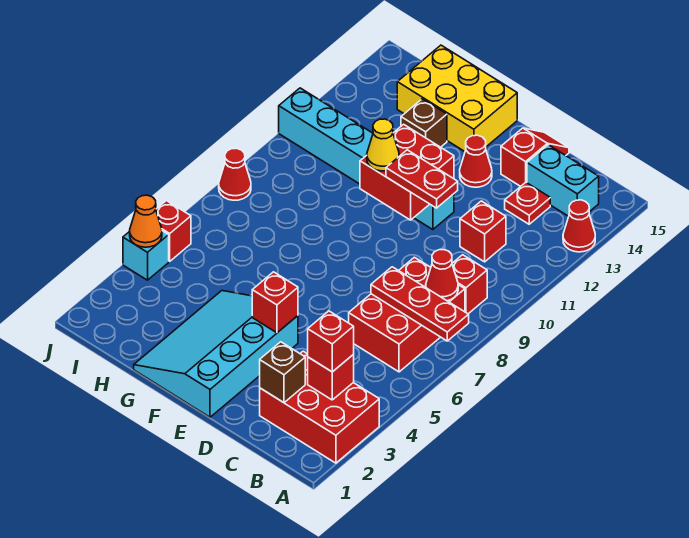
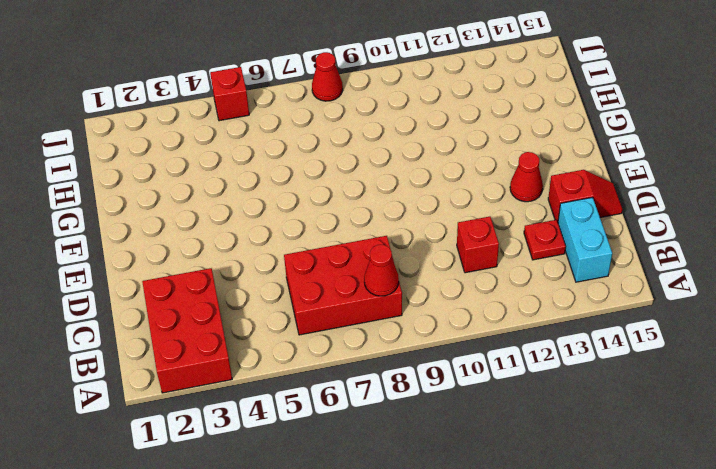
none -> red 1x1 cone [563,200,595,252]
none -> red 1x1 brick [452,255,487,314]
none -> cyan 3x4 slope [134,291,298,417]

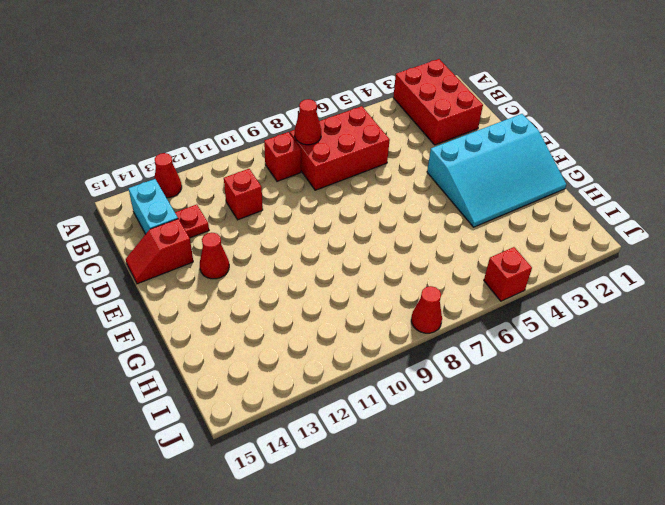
none -> cyan 1x6 brick [279,88,454,230]
none -> yellow 2x3 brick [397,45,517,151]
none -> brown 1x1 brick [401,99,447,147]

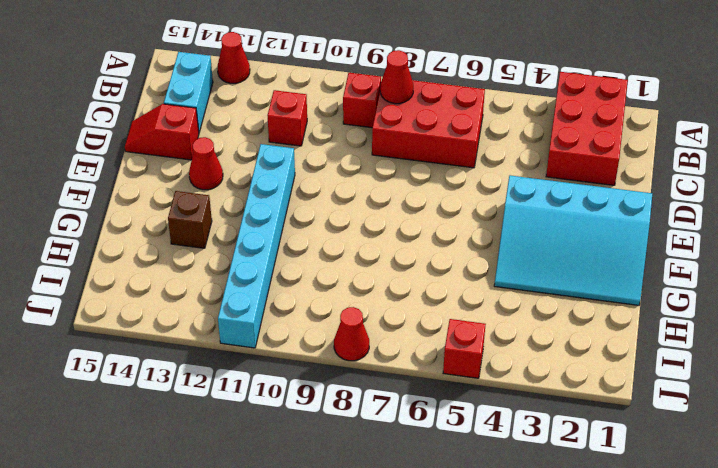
none -> red 1x1 plate [505,182,550,224]
none -> yellow 2x3 brick [397,45,517,151]
none -> cyan 1x1 brick [123,231,169,280]

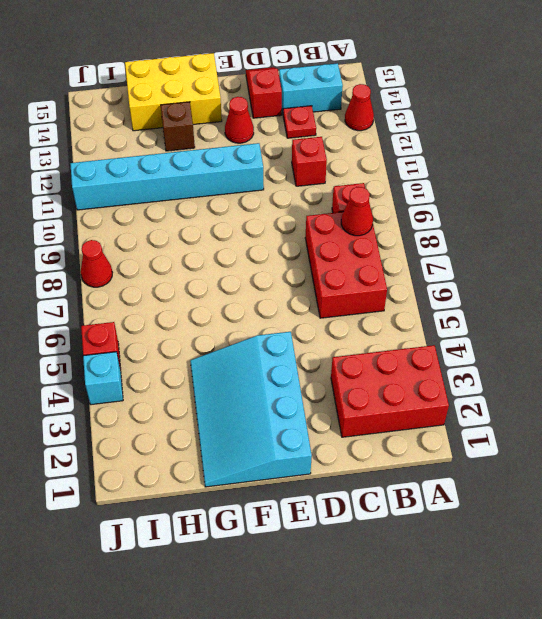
none -> red 1x3 plate [371,267,469,341]
none -> red 1x1 brick [308,355,354,400]
none -> brown 1x1 brick [260,342,305,403]

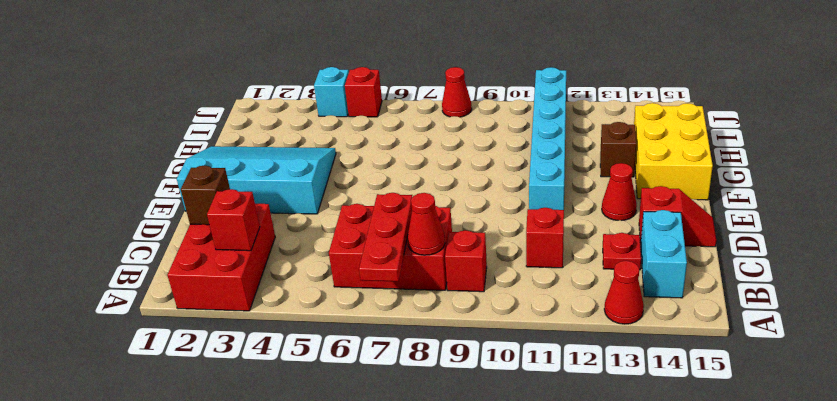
none -> red 1x1 brick [252,272,298,333]
none -> red 2x2 brick [360,124,454,220]
none -> orange 1x1 cone [130,195,162,247]

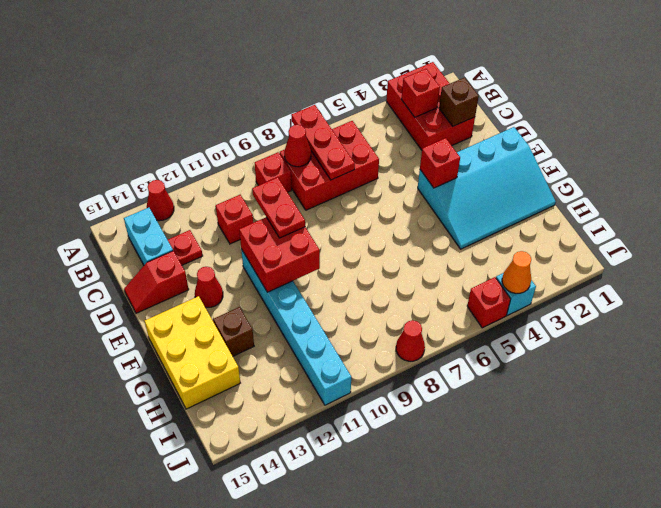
none -> red 1x1 brick [308,311,354,372]
none -> yellow 1x1 cone [367,119,399,171]

